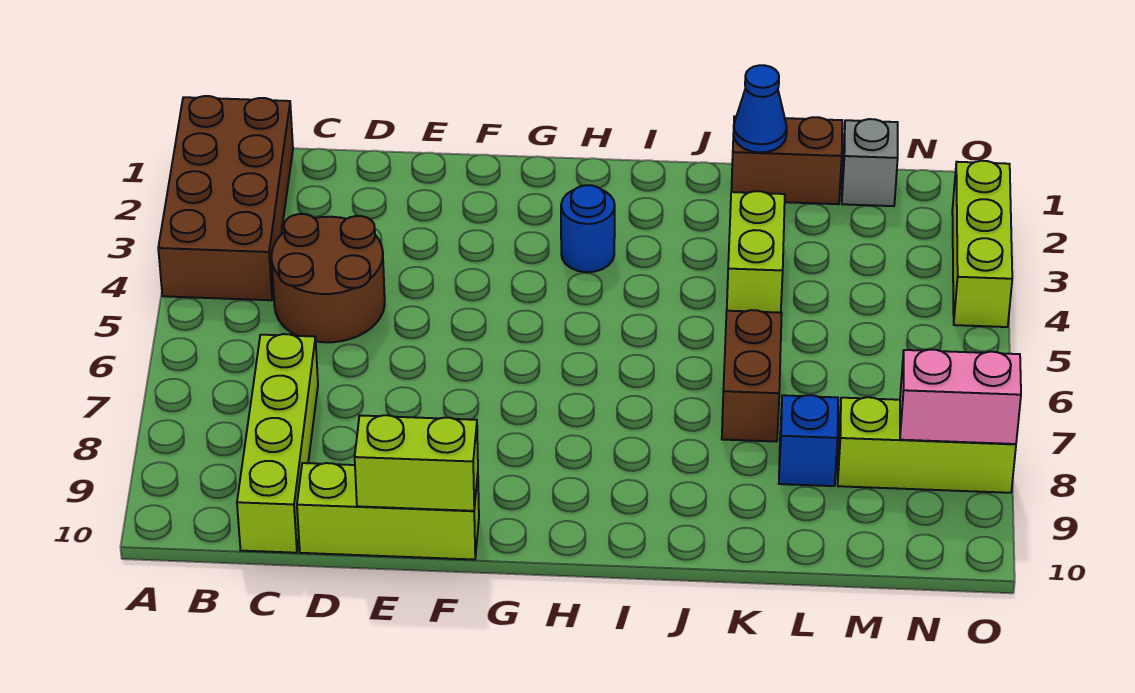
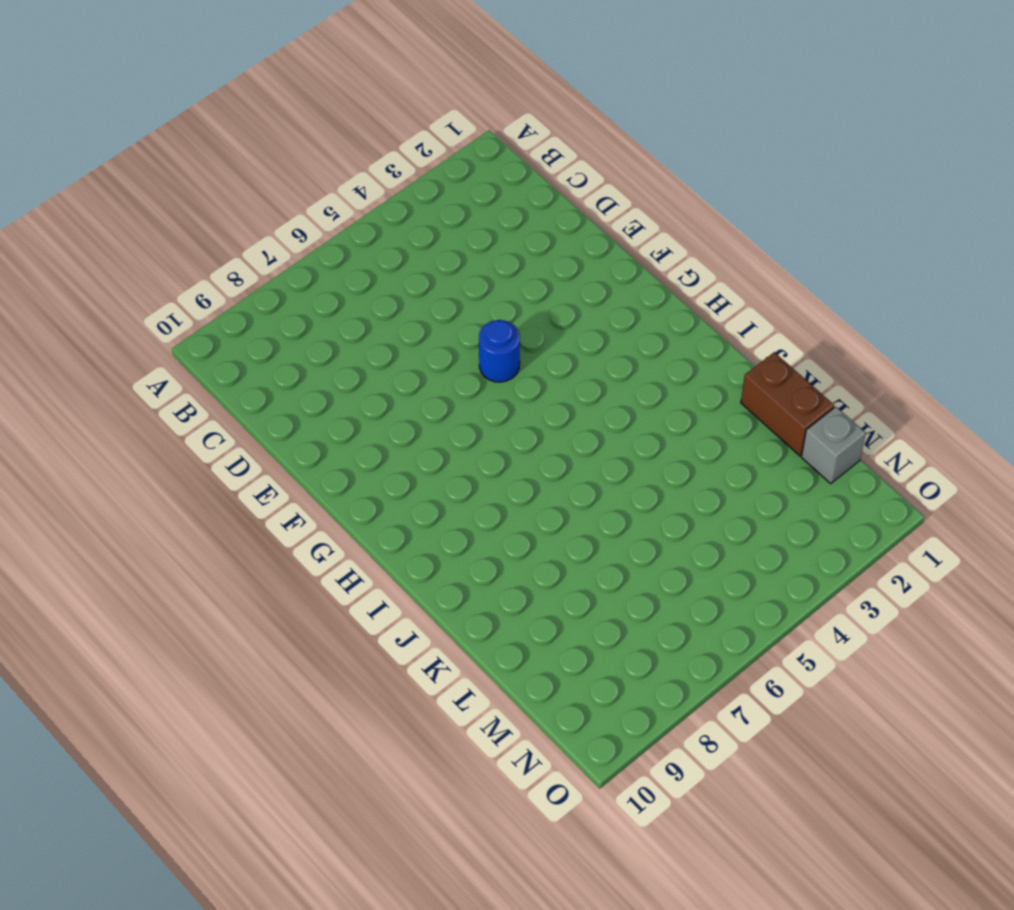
blue 1x1 round brick [479,320,520,382] -> blue 1x1 round brick moved to [561,185,615,272]
none -> brown 2x4 brick [158,96,293,300]
none -> brown 2x2 round brick [272,214,385,342]
none -> lime 1x4 brick [237,334,318,553]

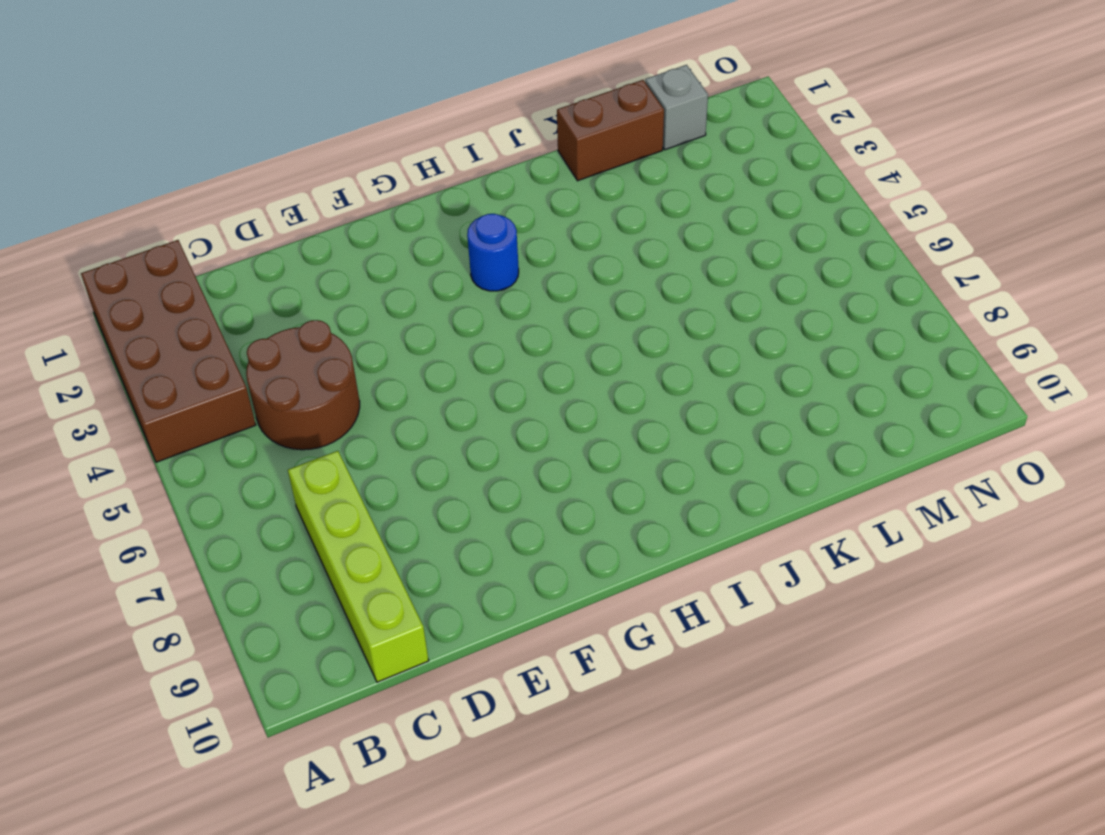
none -> lime 1x3 brick [297,463,479,560]
none -> lime 1x2 brick [727,191,785,313]
none -> brown 1x2 brick [722,310,782,442]

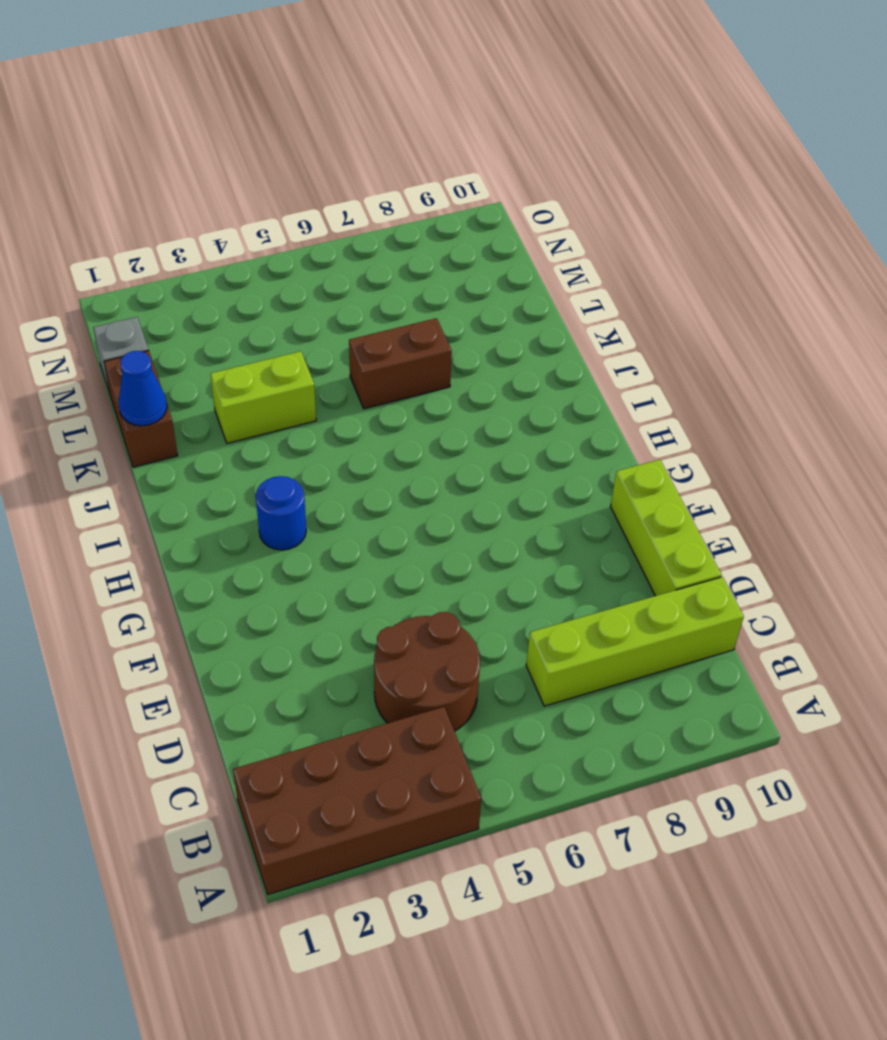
none -> blue 1x1 brick [779,395,838,486]
none -> lime 1x3 brick [838,397,1016,493]
none -> lime 1x3 brick [952,161,1012,327]

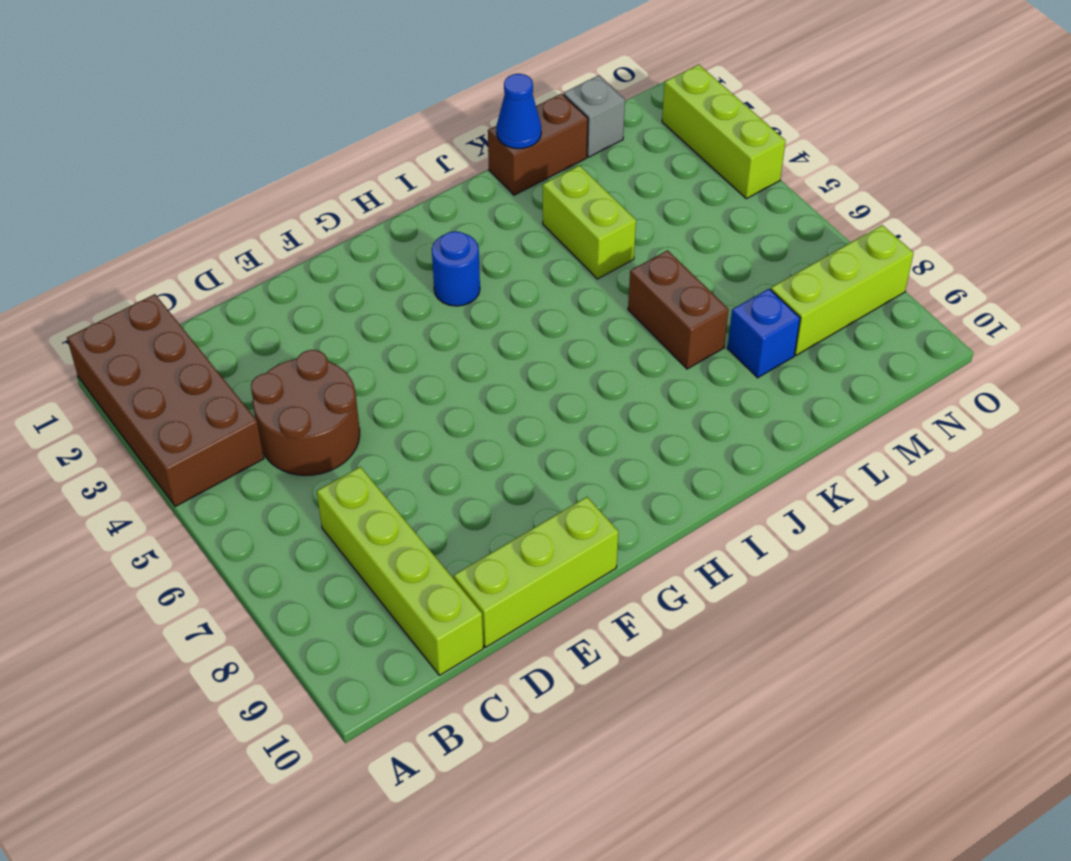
none -> lime 1x2 brick [355,415,478,511]
none -> pink 1x2 brick [900,350,1021,444]

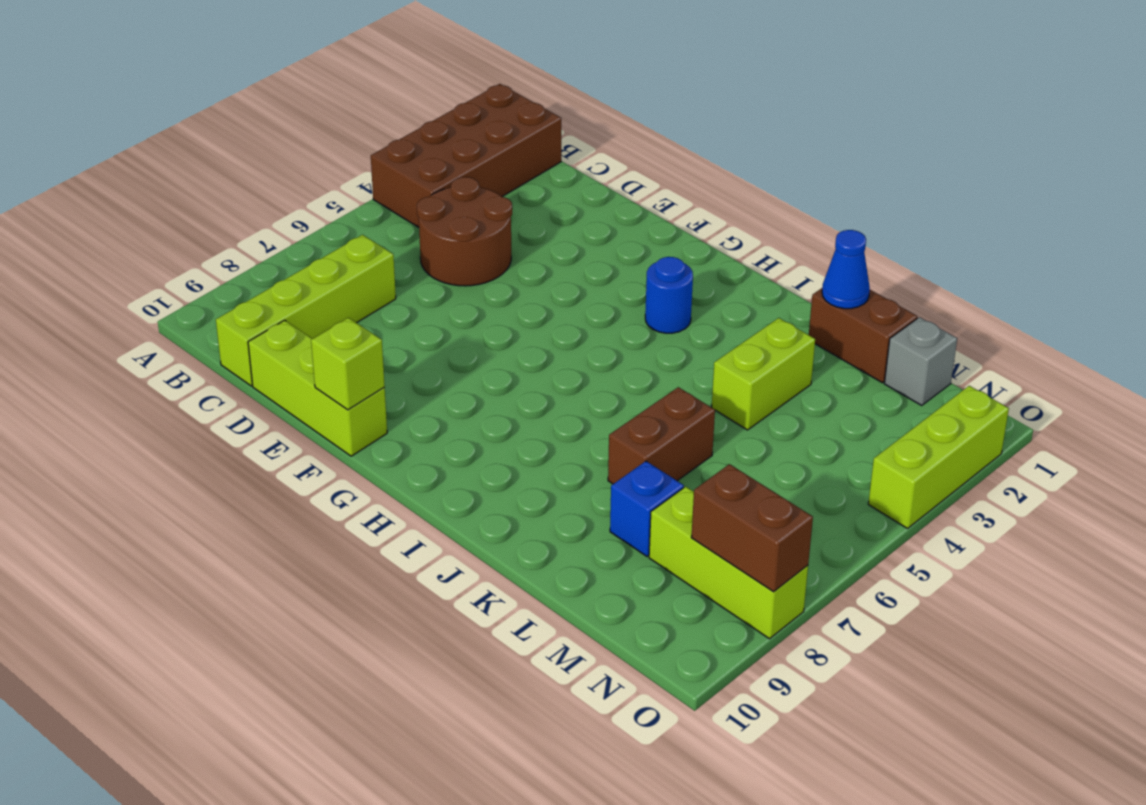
lime 1x1 brick [311,318,385,410] -> lime 1x2 brick [355,415,478,511]
brown 1x2 brick [691,464,813,592] -> pink 1x2 brick [900,350,1021,444]

